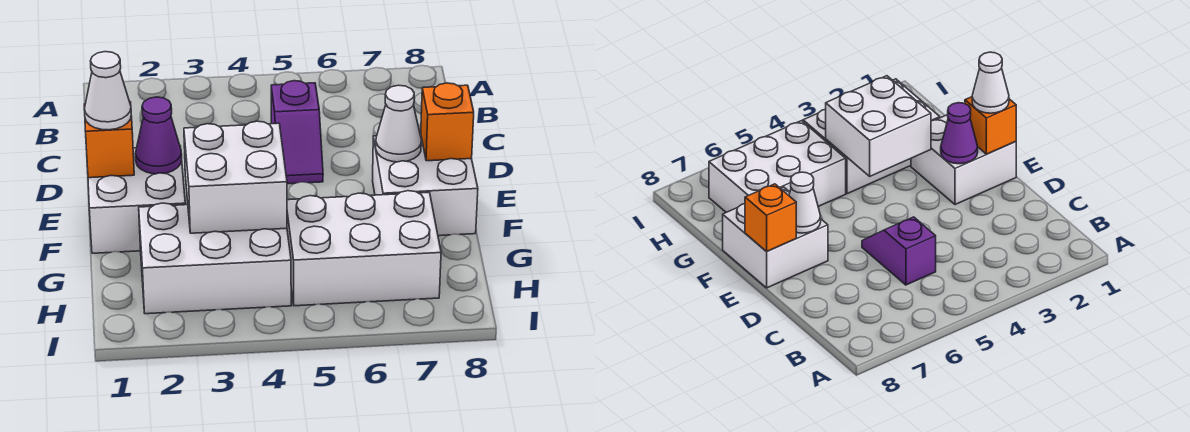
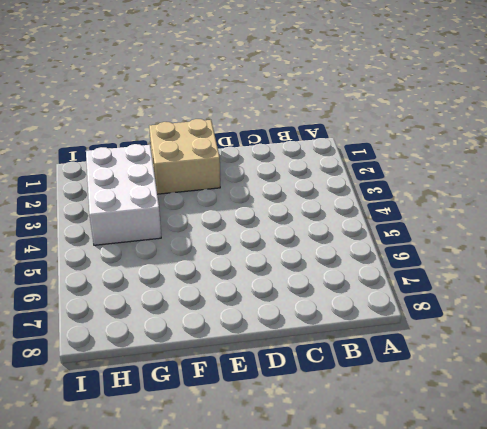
tan 2x2 brick [149,119,220,194] -> white 2x2 brick [88,146,185,253]
none -> purple 1x2 slope [271,81,323,184]
none -> white 2x2 brick [373,134,478,236]

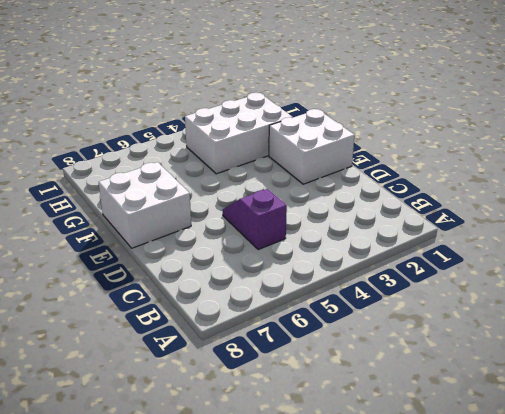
none -> white 2x3 brick [287,191,441,306]
none -> orange 1x1 brick [84,102,134,178]

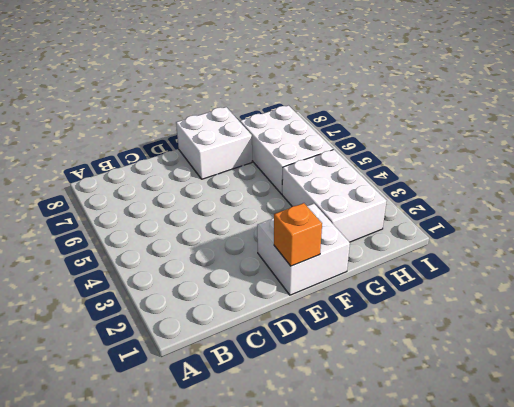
none -> purple 1x2 slope [271,81,323,184]
none -> purple 1x1 cone [135,97,182,174]

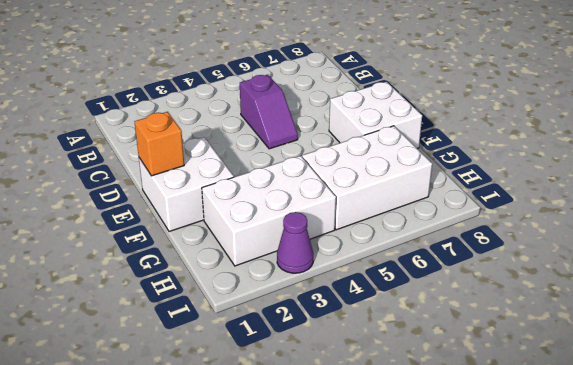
purple 1x1 cone [277,212,313,273] -> purple 1x1 cone moved to [135,97,182,174]
none -> white 1x1 cone [376,85,421,162]
none -> orange 1x1 brick [421,83,474,161]

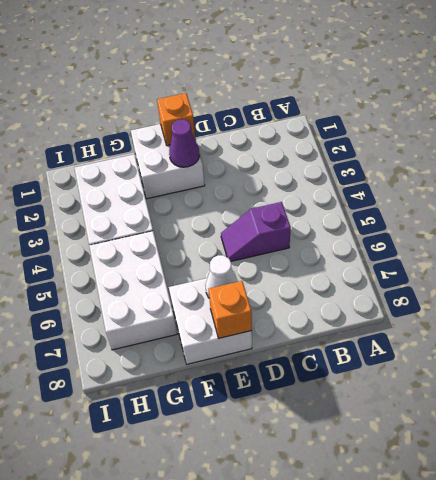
none -> white 2x2 brick [184,121,287,233]
none -> white 1x1 cone [84,52,131,130]

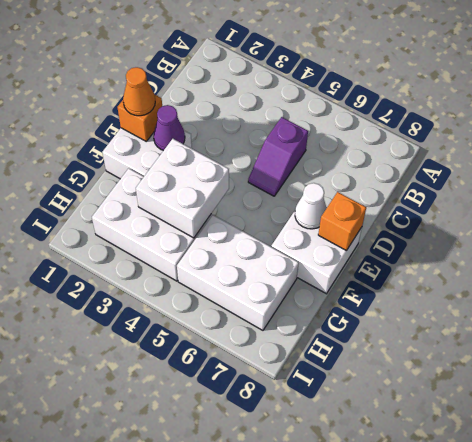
orange 1x1 cone [123,67,155,116] -> white 1x1 cone [84,52,131,130]

